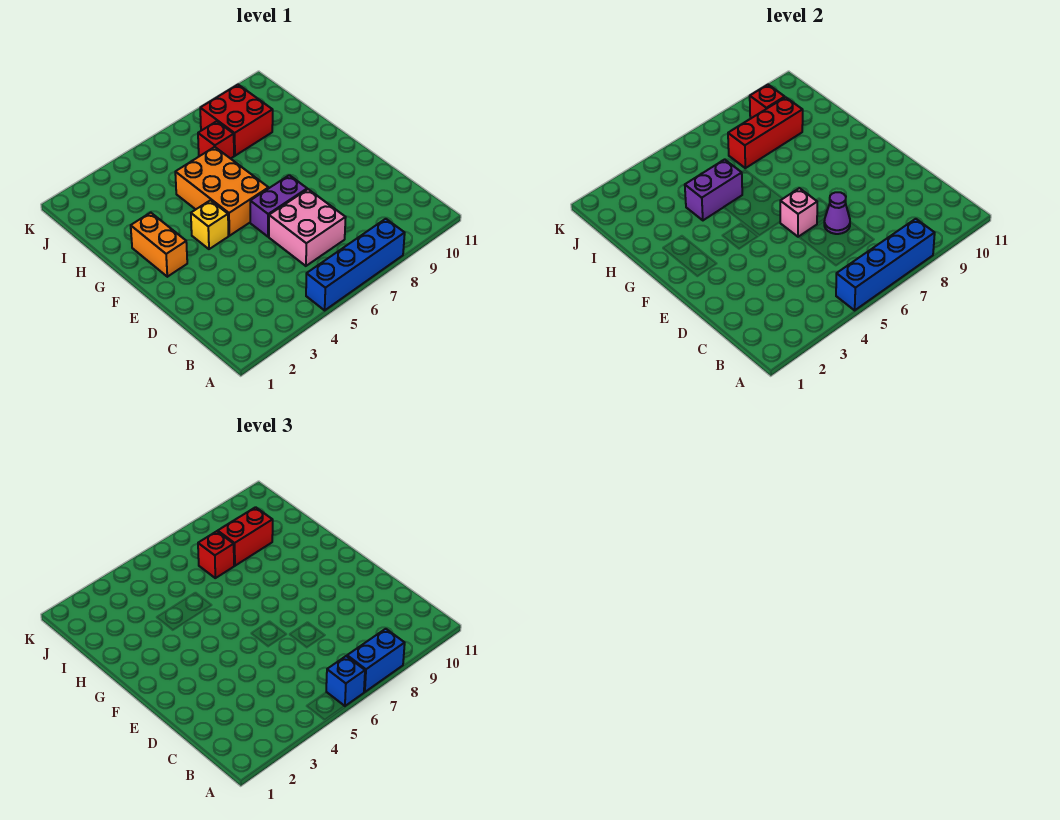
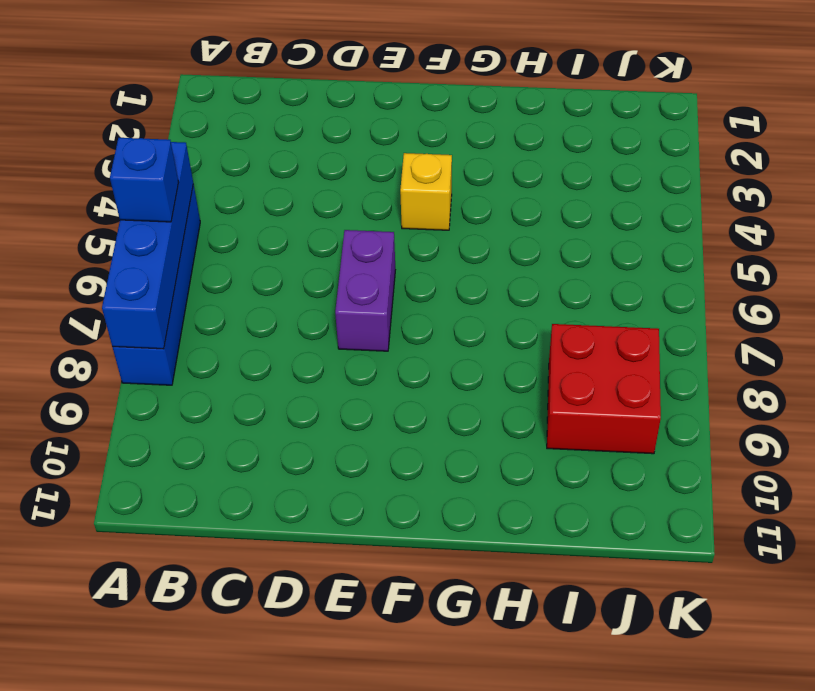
none -> pink 2x2 brick [269,189,346,266]
none -> orange 1x2 brick [131,213,187,277]
none -> orange 2x3 brick [175,147,269,236]

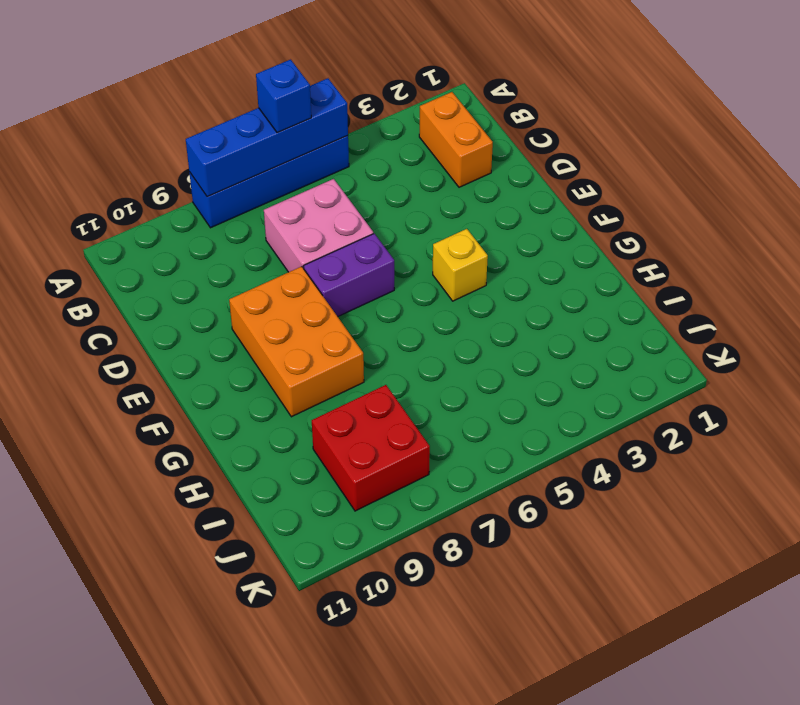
orange 1x2 brick [419,92,493,187] -> orange 1x2 brick moved to [131,213,187,277]
orange 2x3 brick [229,266,364,417] -> orange 2x3 brick moved to [175,147,269,236]
none -> red 1x1 brick [198,121,234,159]
none -> purple 1x1 cone [824,192,850,234]
none -> pink 1x1 brick [780,188,817,237]

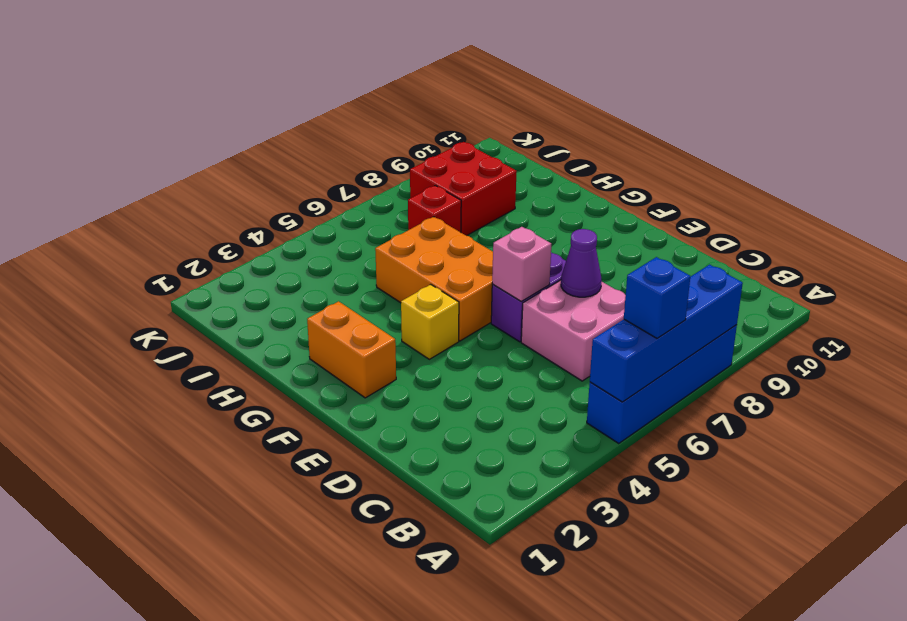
none -> purple 1x2 brick [685,159,742,220]
none -> red 1x3 brick [728,97,803,168]
none -> red 1x1 brick [750,85,785,118]

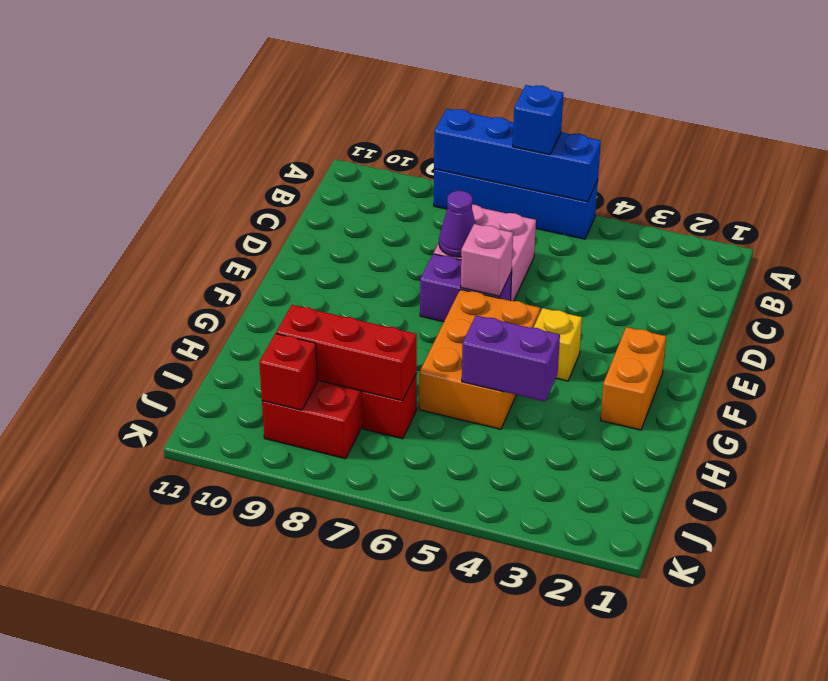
none -> blue 1x2 brick [347,629,405,692]
none -> red 1x1 brick [198,531,234,578]
none -> red 1x2 brick [218,507,273,566]

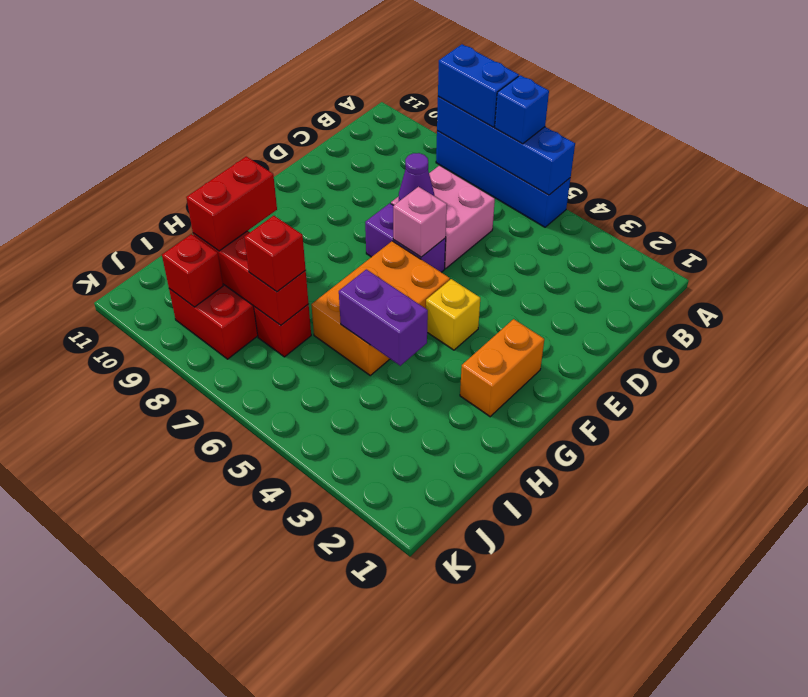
red 1x2 brick [186,156,277,251] -> red 1x2 brick turned to [218,507,273,566]

